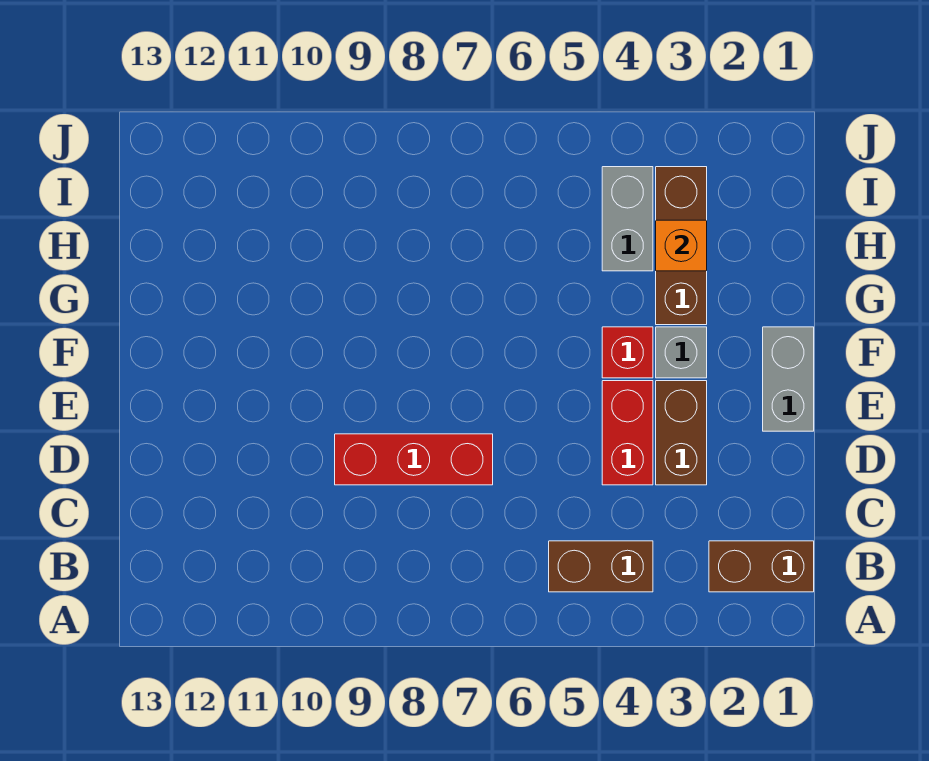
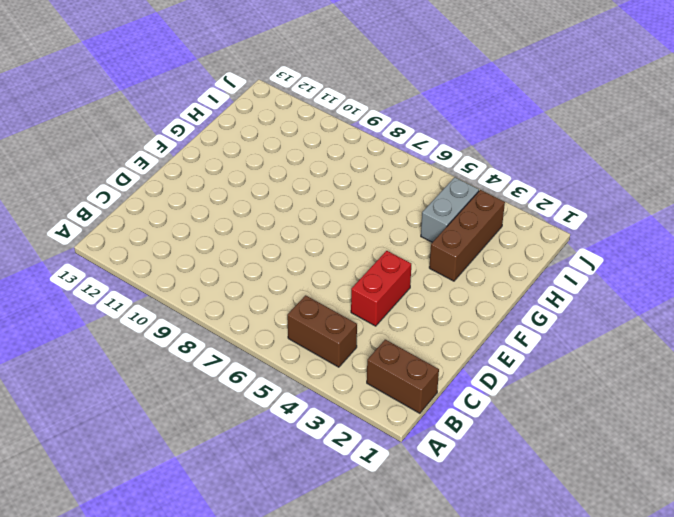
none -> brown 1x2 brick [656,381,707,485]
none -> red 1x3 brick [335,434,493,485]

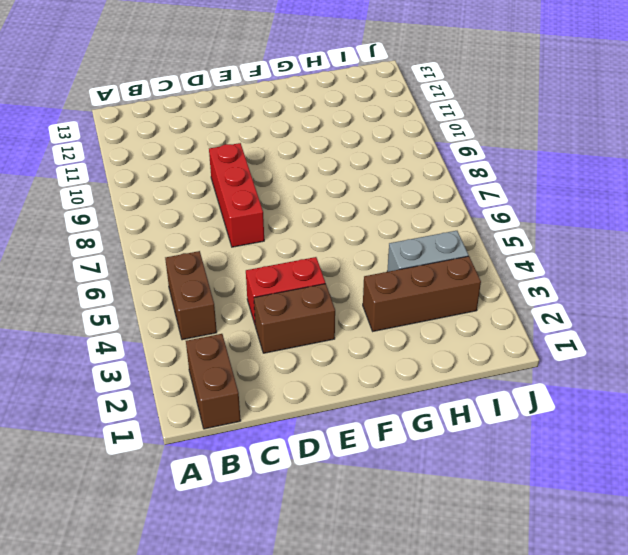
none -> grey 1x2 brick [763,327,814,431]
none -> grey 1x1 brick [656,327,707,378]

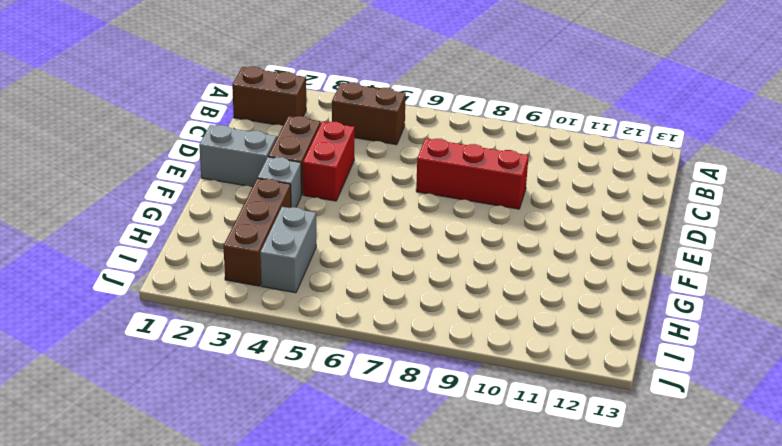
grey 1x2 brick [199,125,277,187] -> grey 1x2 brick turned to [763,327,814,431]
none -> red 1x1 brick [602,327,653,378]
none -> orange 1x1 brick [656,220,707,271]

